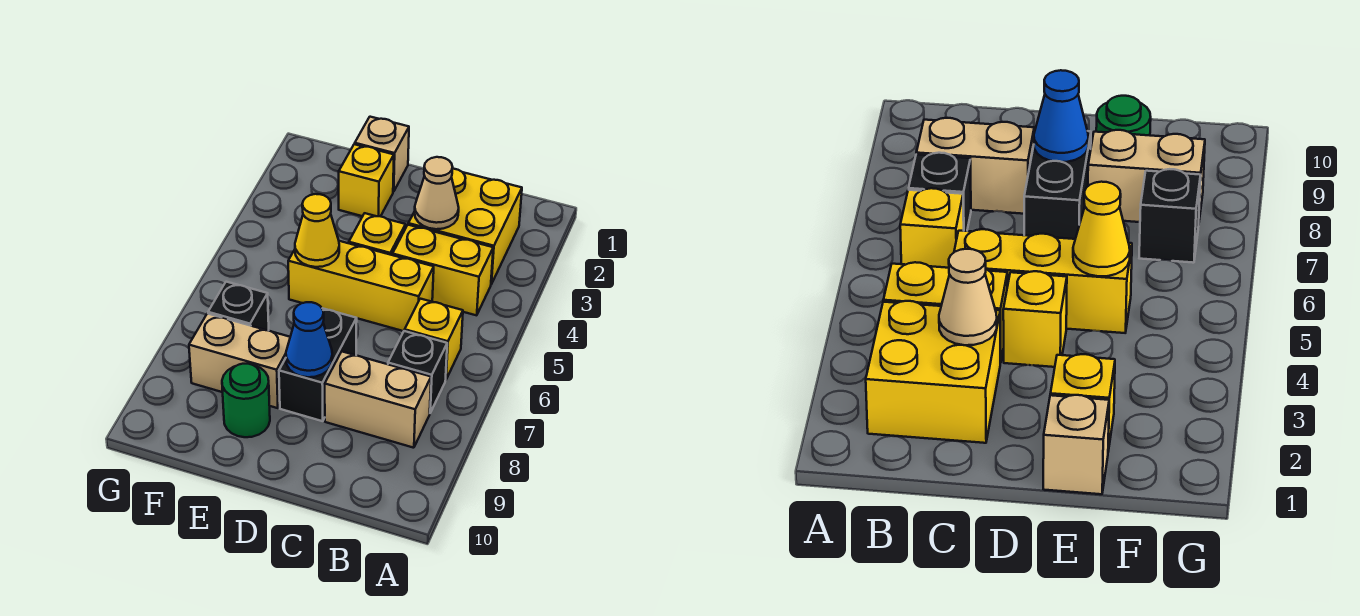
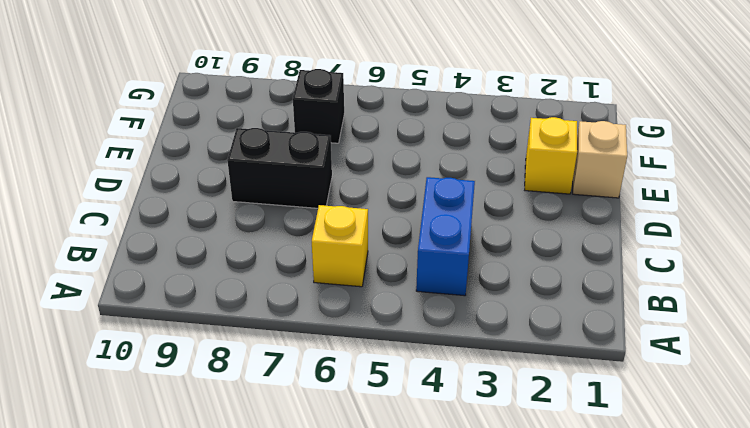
blue 1x2 brick [416,177,475,296] -> yellow 1x2 brick [393,225,493,315]
none -> yellow 2x2 brick [408,169,522,284]
none -> black 1x1 brick [388,331,447,413]
none -> tan 1x2 brick [325,352,431,448]

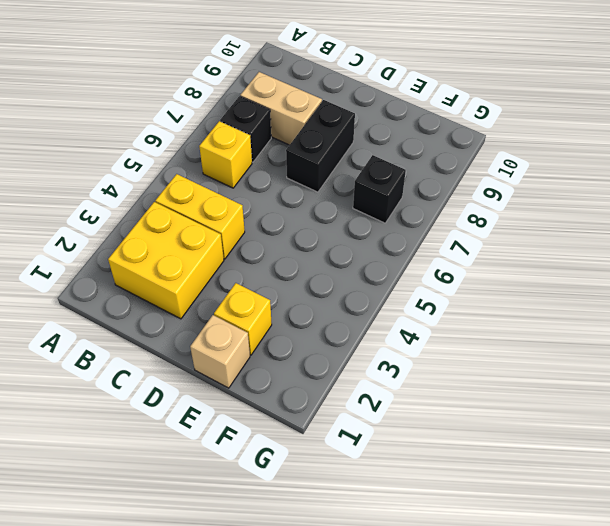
none -> yellow 1x3 brick [288,241,434,331]
none -> yellow 1x1 brick [349,213,406,255]
none -> tan 1x2 brick [189,314,290,408]

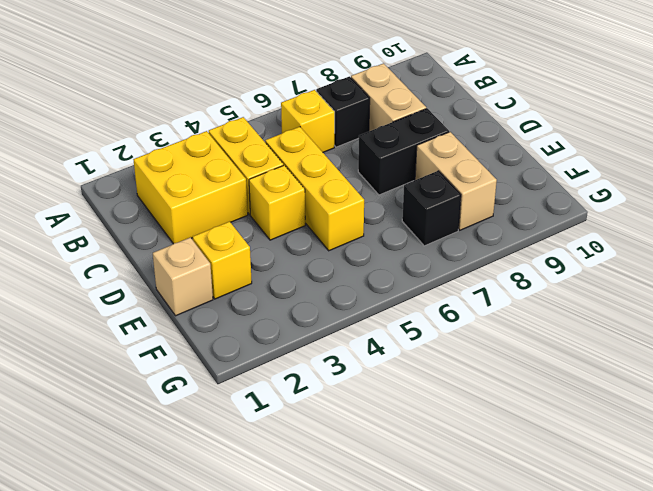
none -> green 1x1 round brick [222,364,270,437]
none -> tan 1x1 cone [415,157,459,229]
none -> blue 1x1 cone [286,302,332,377]

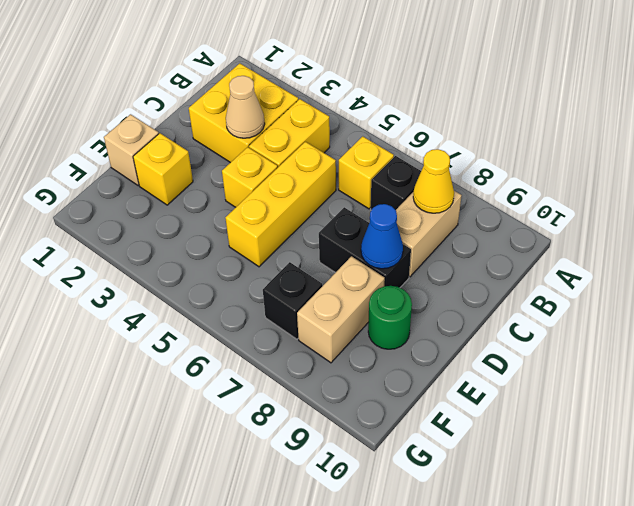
yellow 1x1 cone [413,149,454,213] -> yellow 1x1 cone moved to [295,194,339,267]

